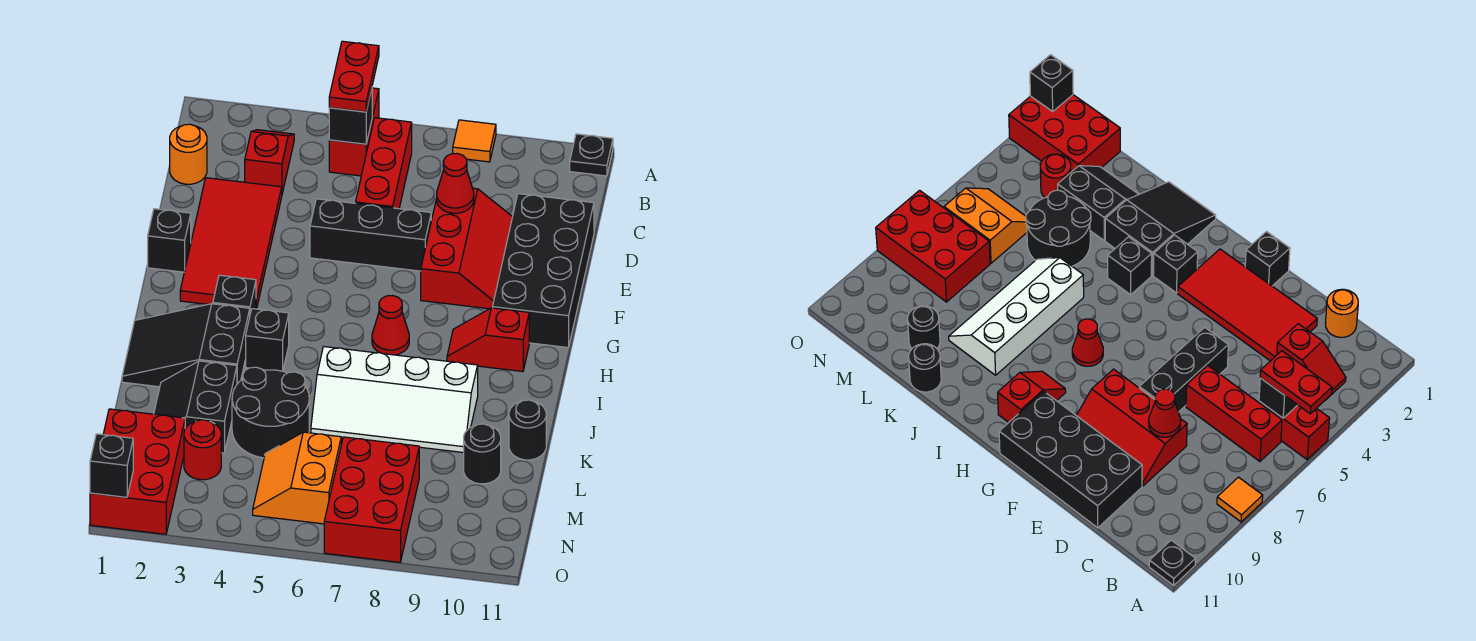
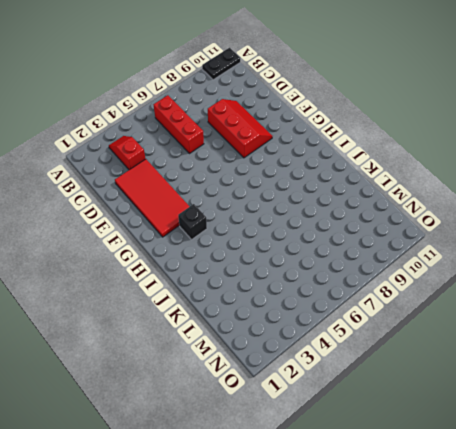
black 1x2 plate [202,48,240,80] -> black 1x1 plate [570,134,613,176]
none -> red 1x2 brick [329,88,379,176]
none -> orange 1x1 tile [453,120,496,162]
none -> orange 1x1 round brick [170,124,207,184]

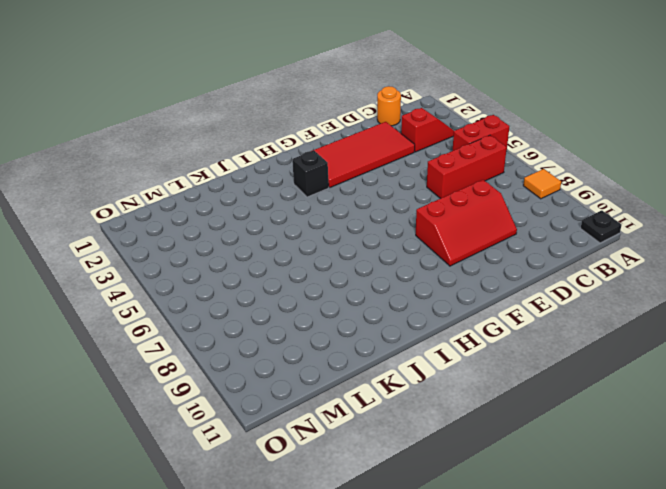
none -> black 2x4 brick [493,194,594,348]
none -> black 1x3 brick [310,199,431,271]
none -> black 1x1 brick [148,209,191,272]

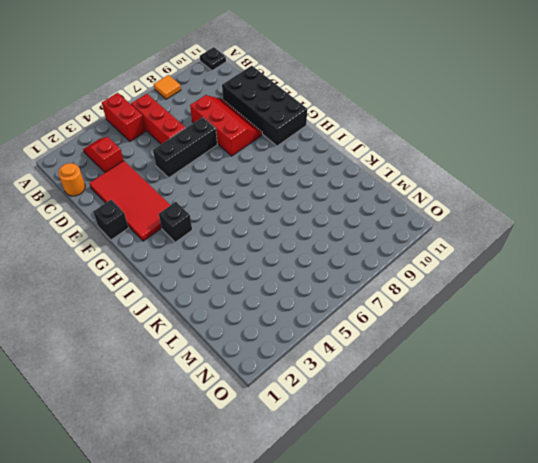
none -> red 1x1 cone [372,296,409,355]
none -> red 1x2 slope [447,308,529,372]
none -> black 2x3 slope [122,304,250,387]

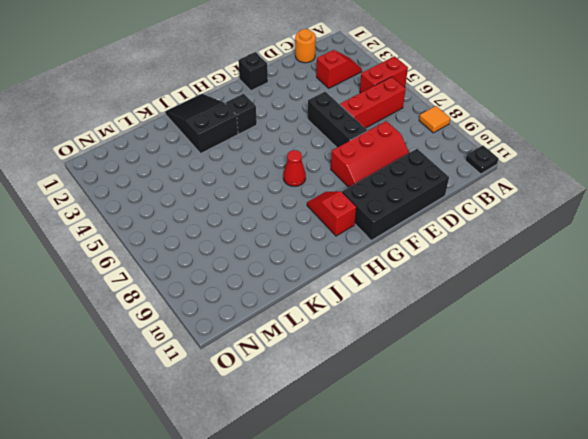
none -> red 2x4 tile [180,178,282,309]
none -> black 1x1 brick [246,309,289,371]
none -> white 2x4 slope [311,347,478,453]

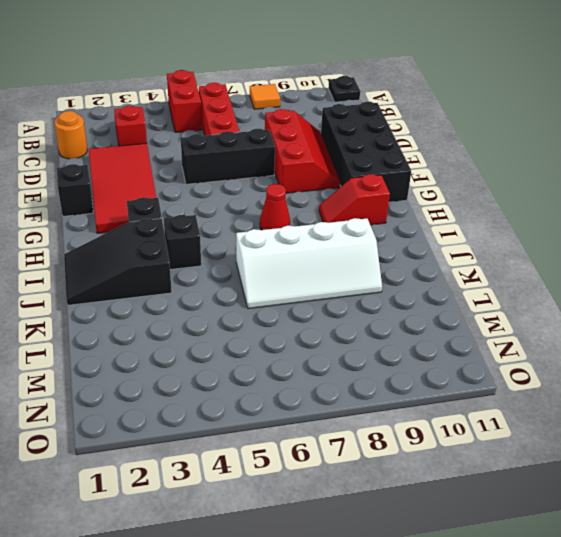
none -> black 2x2 slope [154,361,237,453]
none -> black 2x2 round brick [232,367,309,458]
none -> black 1x1 round brick [509,400,546,460]

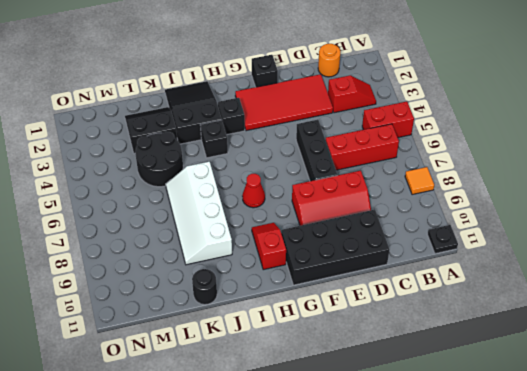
none -> black 1x1 round brick [464,424,501,484]
none -> red 2x3 brick [90,409,185,534]
none -> red 1x1 round brick [184,420,221,480]

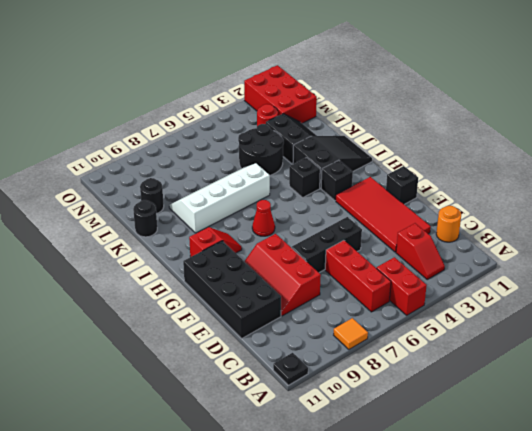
none -> orange 2x2 slope [253,432,341,524]
none -> red 2x3 brick [324,437,419,562]
none -> black 1x1 brick [329,89,372,144]

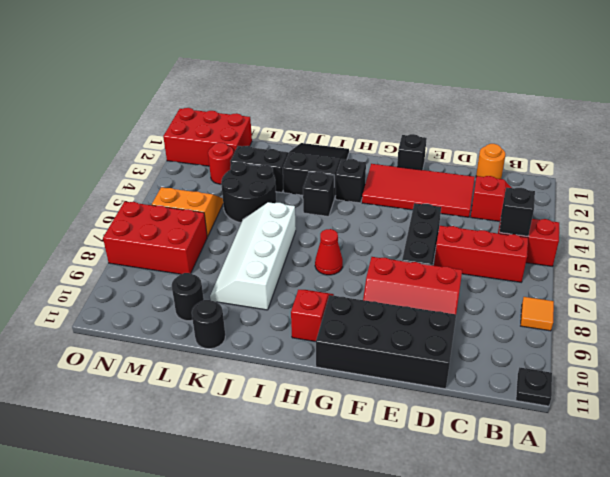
none -> red 1x1 cone [437,153,474,213]
none -> black 1x1 brick [90,434,133,497]
none -> red 1x2 plate [329,41,379,112]

